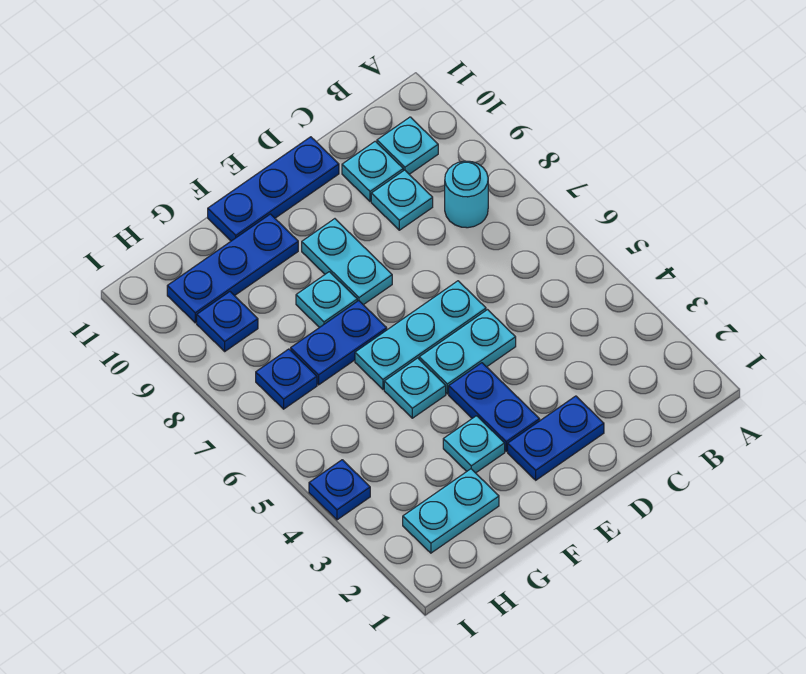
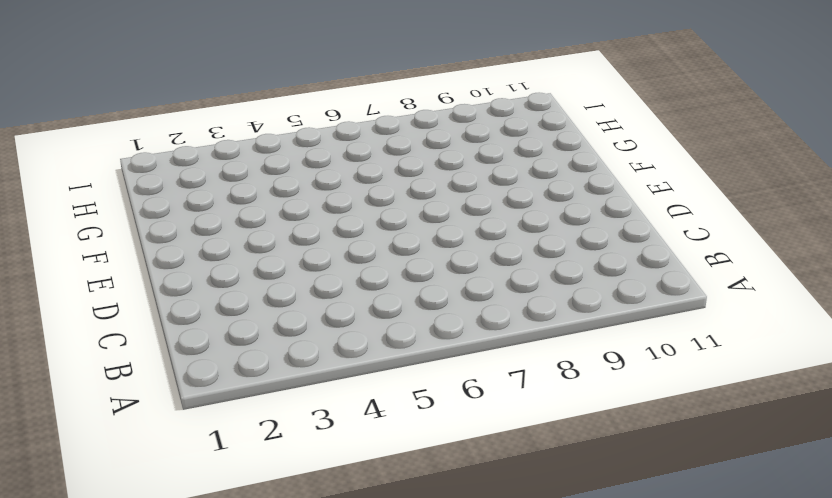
none -> cyan 1x1 round brick [445,161,488,228]
none -> cyan 1x1 plate [377,117,438,174]
none -> cyan 1x1 plate [371,170,433,230]

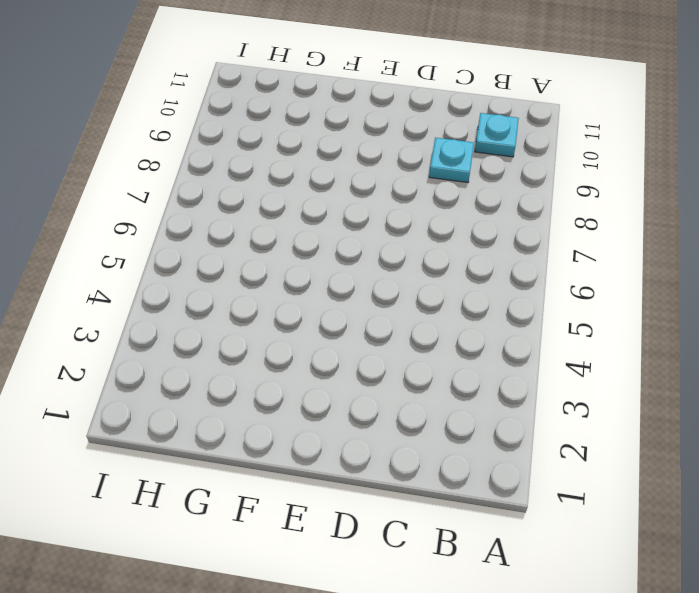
none -> cyan 1x1 round brick [445,161,488,228]
none -> cyan 1x1 plate [342,141,403,201]
none -> blue 1x2 plate [508,396,604,480]

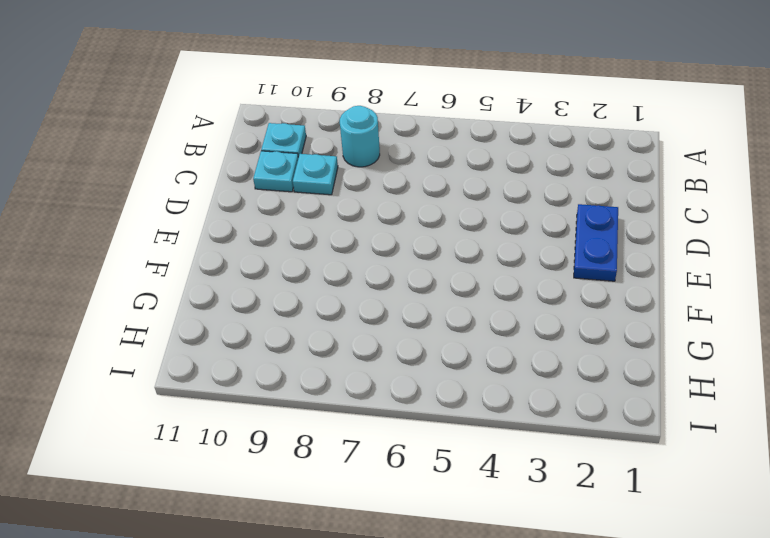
none -> cyan 1x2 plate [419,310,516,394]
none -> cyan 1x3 plate [355,281,486,389]
none -> blue 1x3 plate [208,137,339,241]

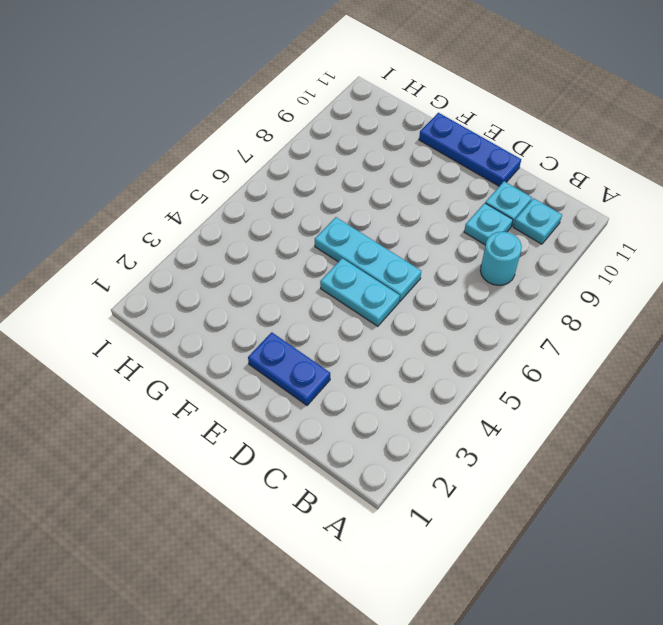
none -> blue 1x2 plate [449,363,540,451]
none -> cyan 1x2 plate [302,219,392,305]
none -> cyan 1x1 plate [443,416,505,473]

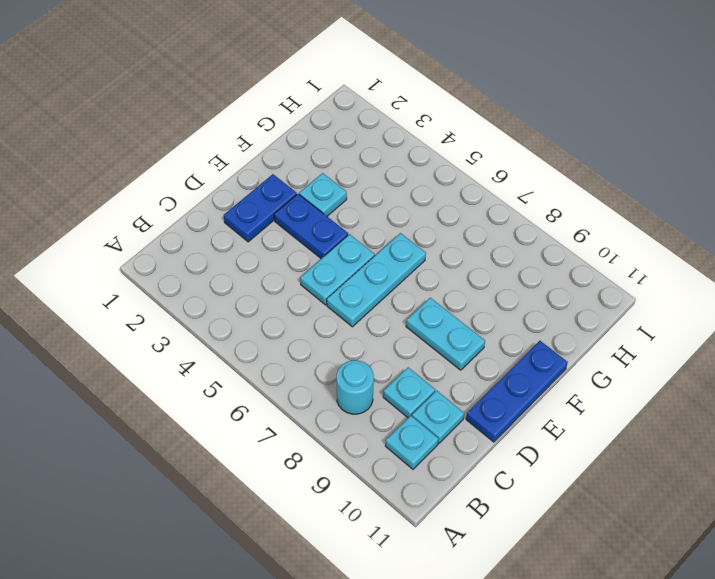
none -> cyan 1x1 plate [384,358,446,418]
none -> blue 1x2 plate [291,301,387,385]
none -> cyan 1x1 plate [296,272,357,328]

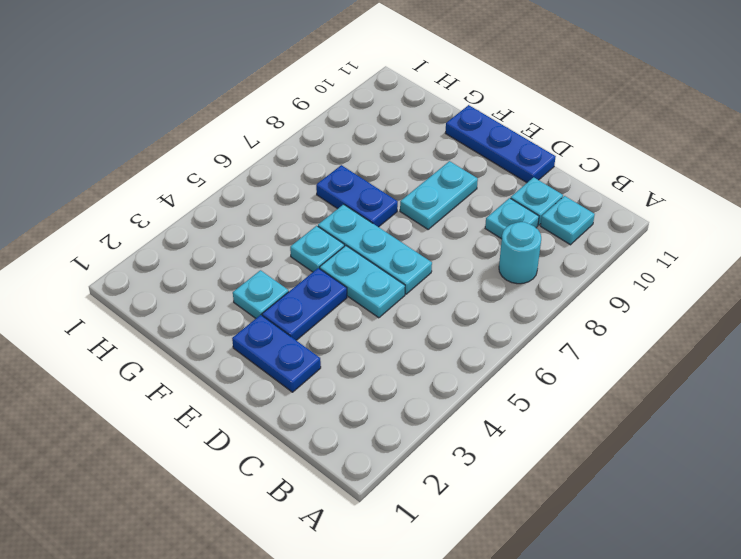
none -> cyan 1x1 plate [296,272,357,328]
none -> blue 1x3 plate [167,214,298,323]
none -> cyan 1x2 plate [403,469,499,553]

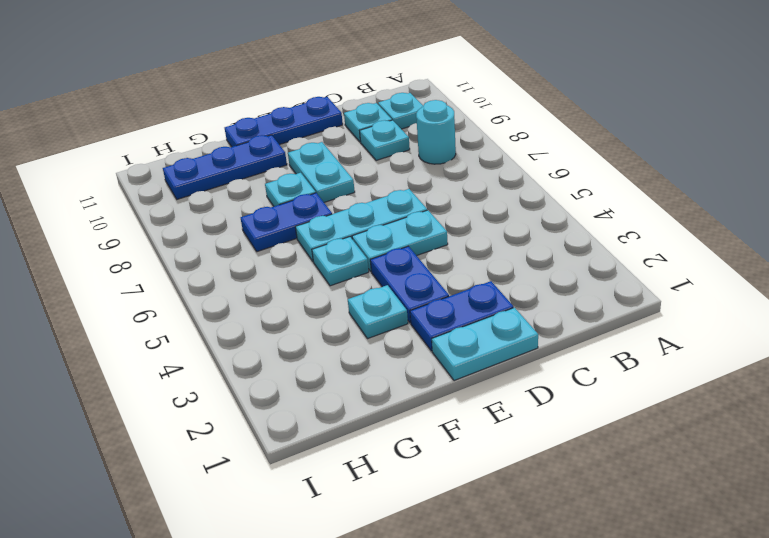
cyan 1x2 plate [432,308,538,381] -> cyan 1x2 plate moved to [403,469,499,553]
none -> blue 1x1 plate [256,349,317,409]
none -> blue 1x1 plate [197,292,258,351]
none -> blue 1x1 plate [309,460,370,520]

